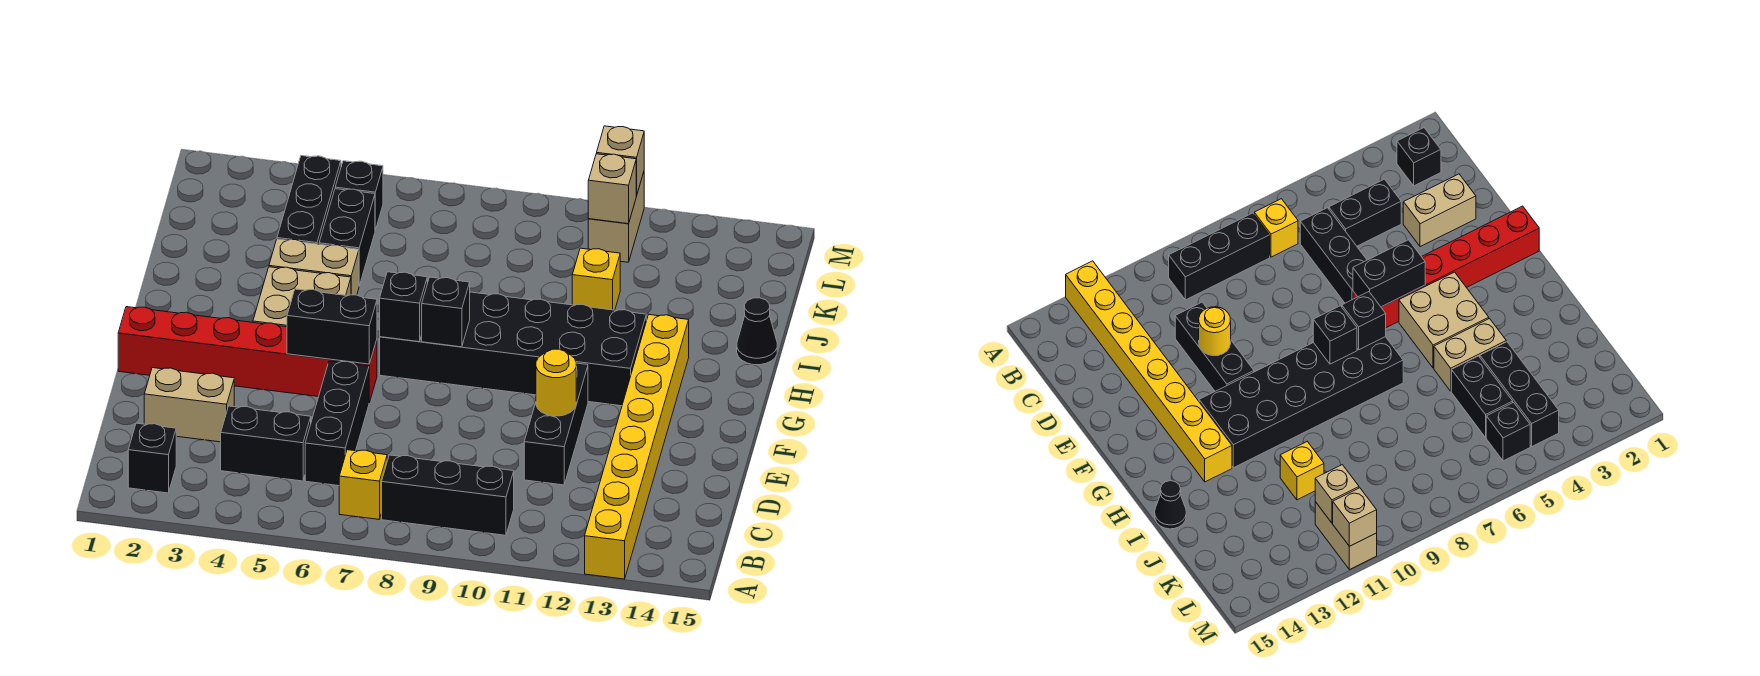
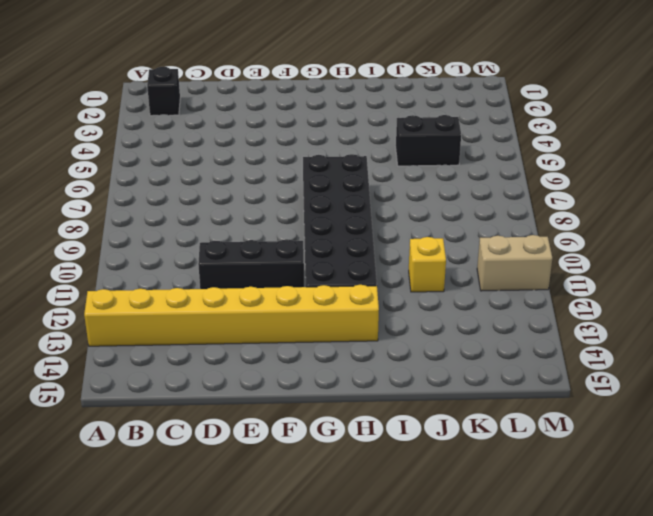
none -> yellow 1x1 brick [339,450,387,519]
none -> black 1x3 brick [382,455,514,535]
none -> black 1x2 brick [221,406,311,481]

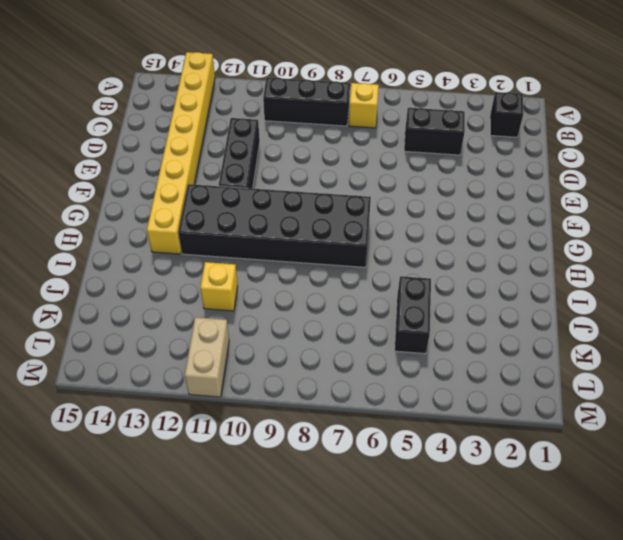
none -> black 1x3 brick [305,361,369,486]
none -> tan 1x2 brick [144,368,234,442]
none -> red 1x6 brick [118,307,377,403]

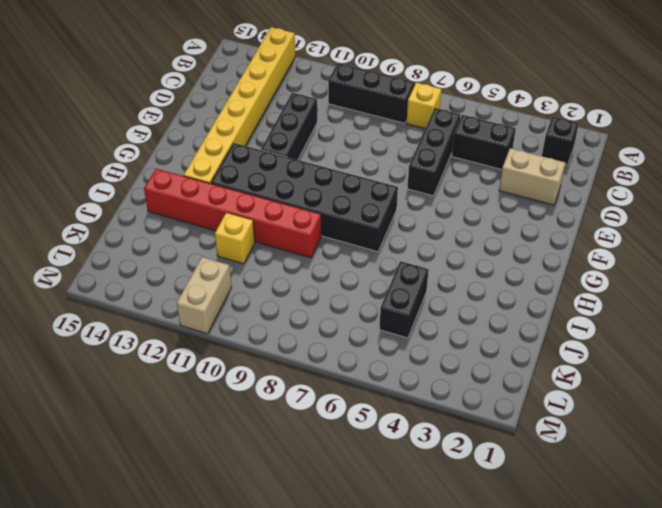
red 1x6 brick [144,168,321,258] -> red 1x6 brick moved to [118,307,377,403]
none -> tan 2x2 brick [253,267,351,327]
none -> tan 1x2 brick [269,239,359,295]
none -> black 1x1 cone [737,298,777,365]

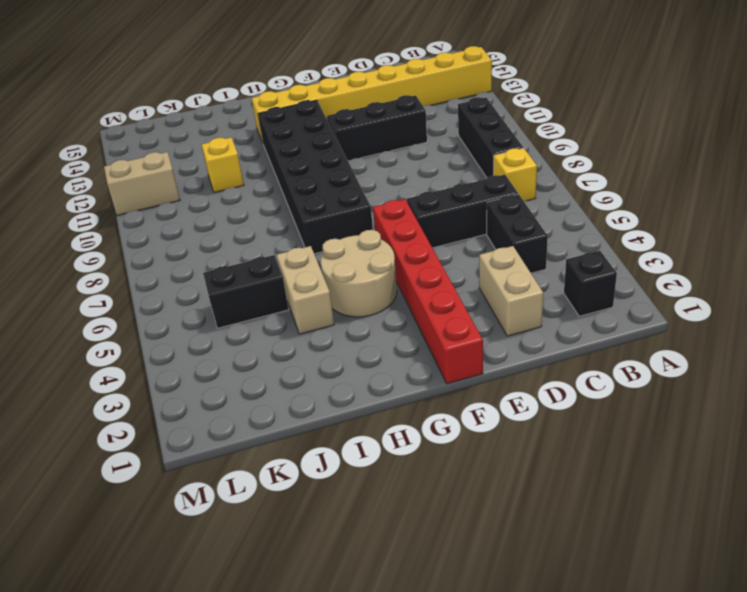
tan 2x2 round brick [321,230,397,317] -> tan 2x2 brick [253,267,351,327]
none -> black 1x1 cone [737,298,777,365]
none -> black 1x3 brick [277,156,341,244]
none -> black 1x1 brick [335,161,383,230]

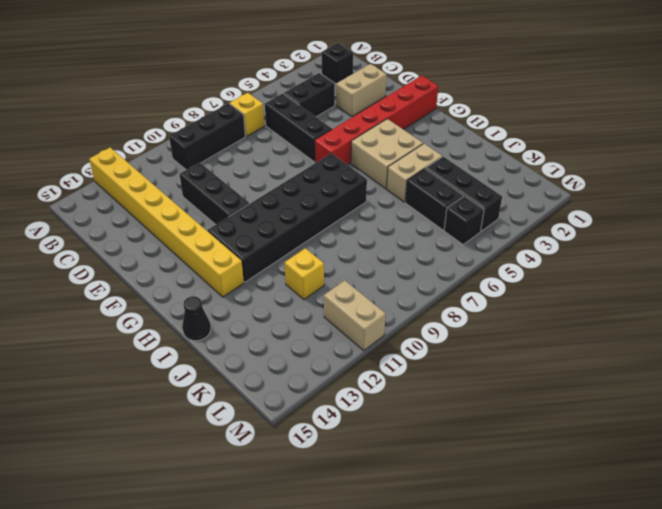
none -> yellow 1x1 round brick [536,349,576,416]
none -> black 1x2 brick [287,289,377,364]
none -> black 1x1 brick [380,272,427,342]

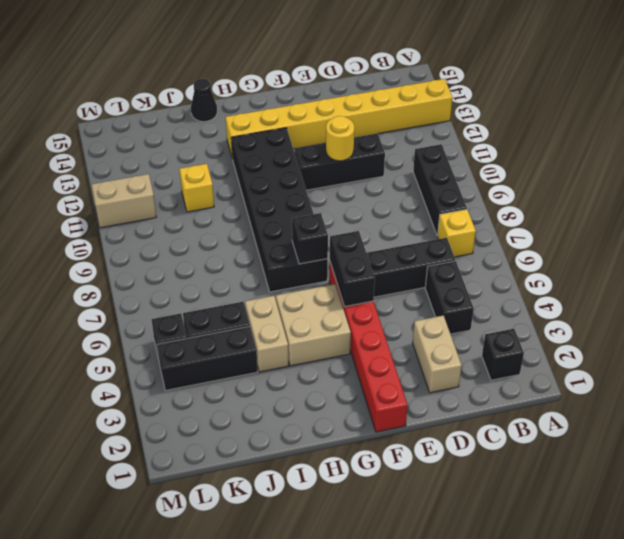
none -> black 1x1 brick [422,277,470,347]
none -> tan 1x1 brick [588,154,636,224]
none -> tan 1x1 brick [597,126,644,196]

